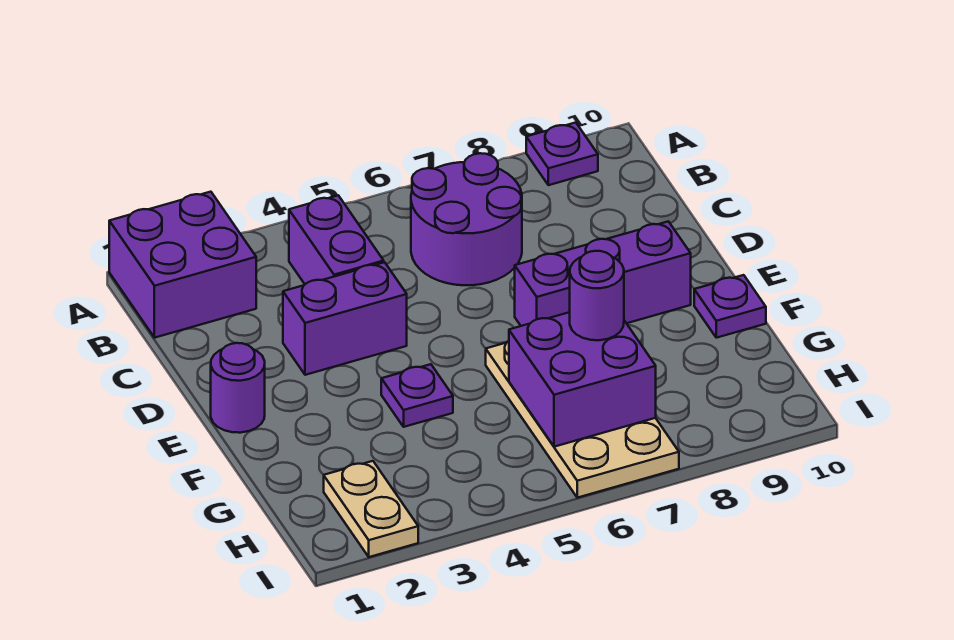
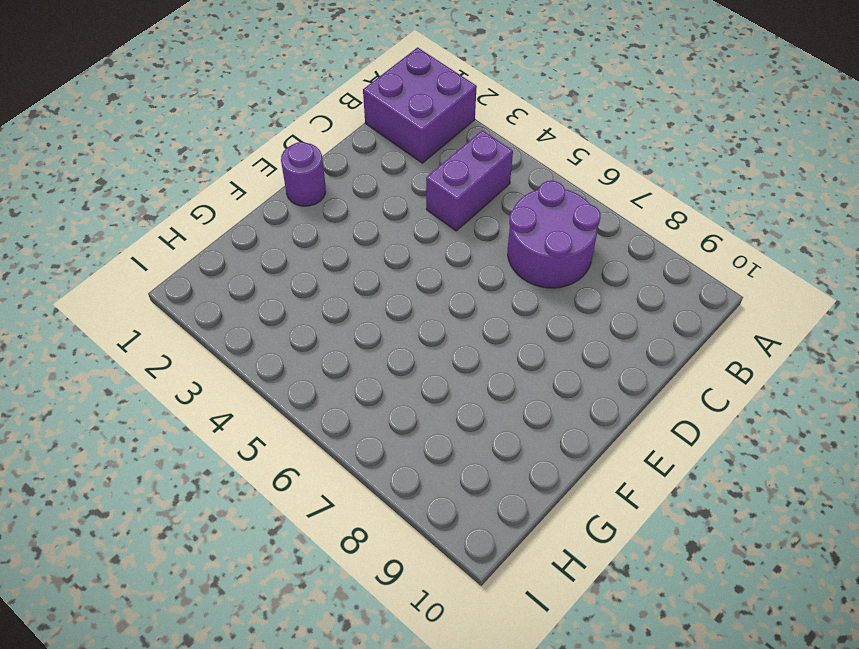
none -> purple 1x1 plate [526,123,598,185]
none -> purple 1x2 brick [283,262,407,375]
none -> purple 1x3 brick [515,221,691,326]

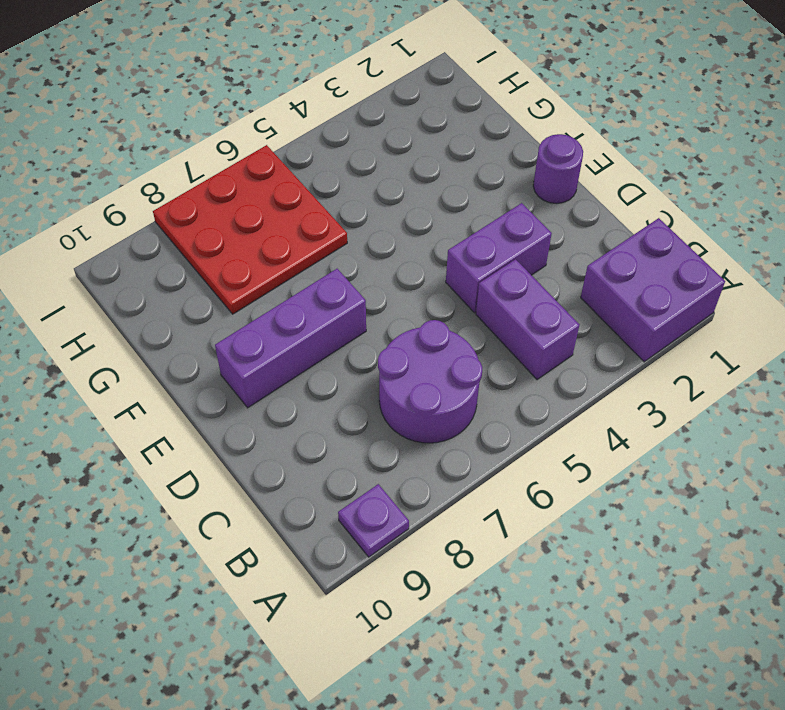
red 3x3 plate [153,145,347,314] -> tan 2x4 plate [486,341,679,498]
none -> purple 1x1 plate [381,364,453,427]
none -> purple 1x1 plate [694,275,766,338]
none -> tan 1x2 plate [324,461,418,557]

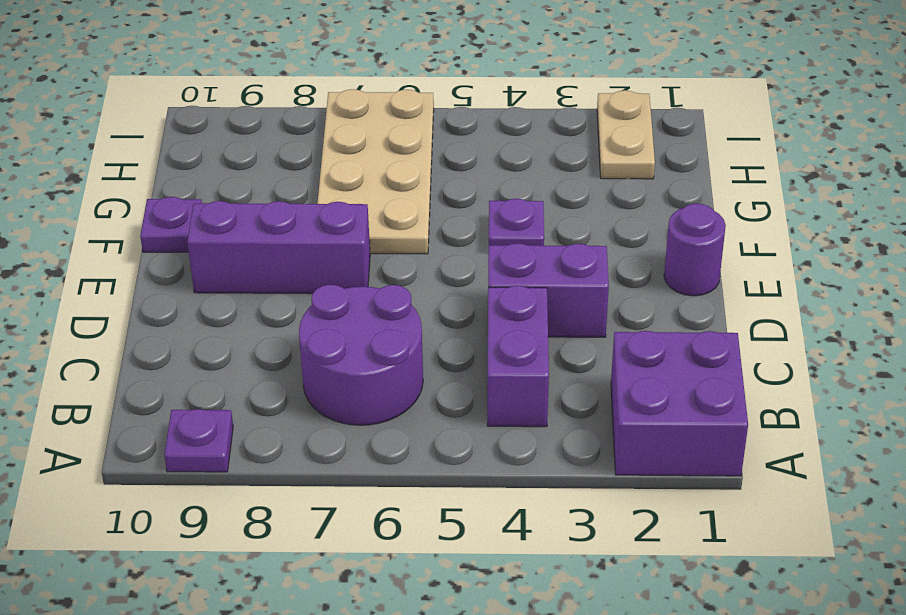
none -> purple 2x2 brick [509,312,656,447]
none -> purple 1x1 round brick [570,251,624,340]

